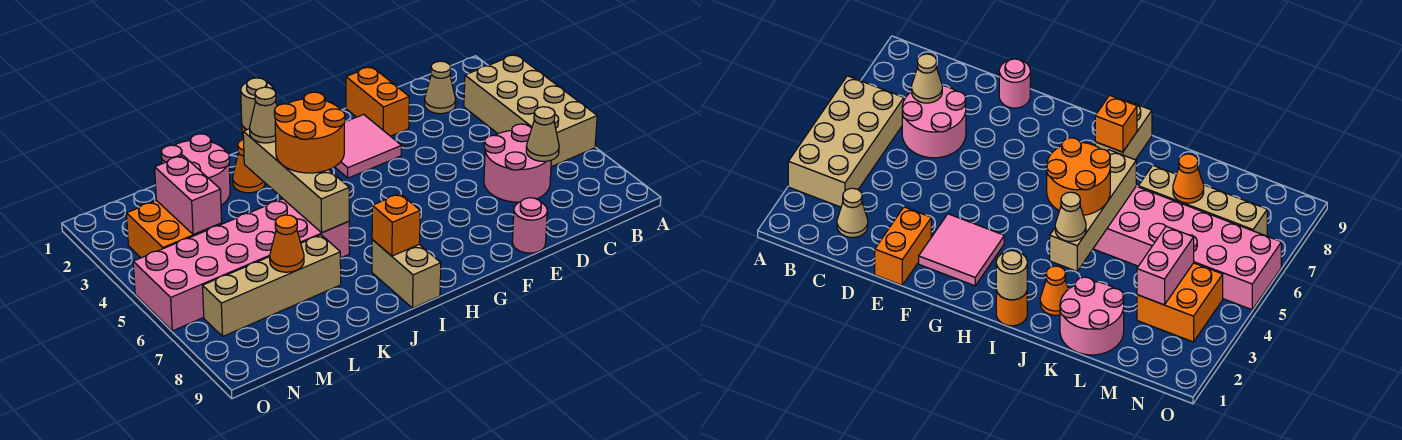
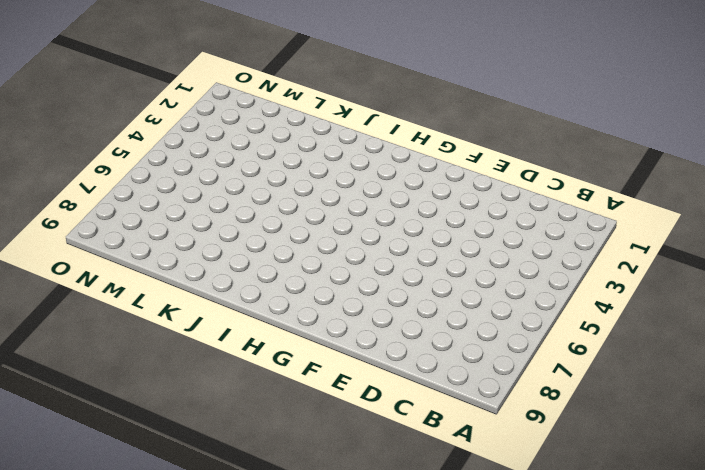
none -> tan 2x4 brick [464,54,597,167]
none -> tan 1x1 cone [424,61,456,114]
none -> pink 2x2 round brick [484,124,551,202]

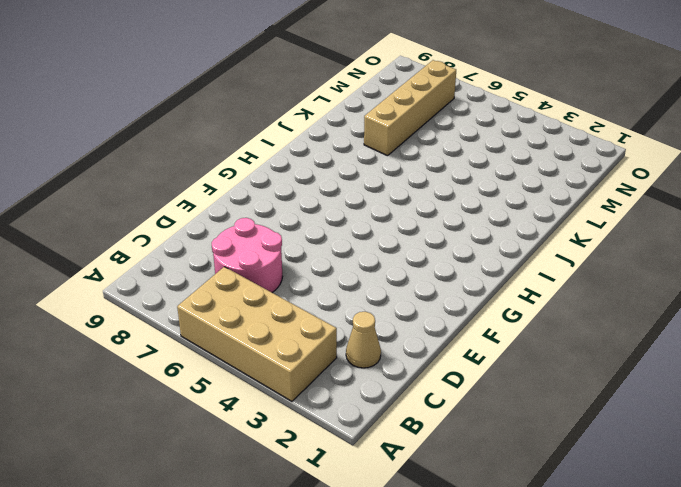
none -> orange 1x2 brick [346,67,409,136]
none -> pink 1x1 round brick [512,198,547,253]
none -> pink 2x2 tile [335,114,402,178]

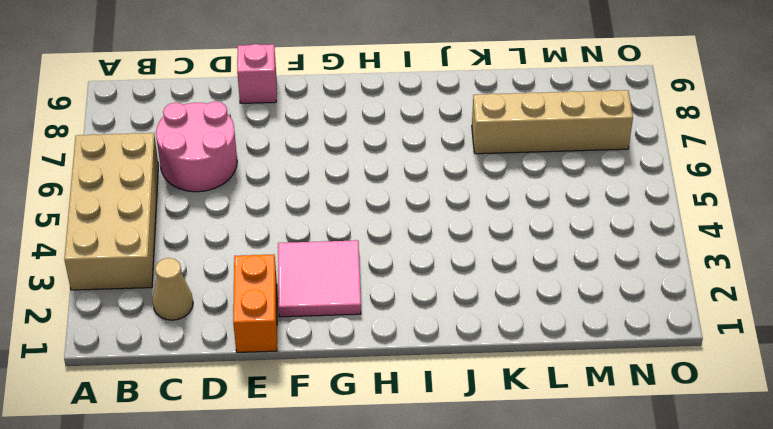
pink 1x1 brick [237,44,276,103] -> pink 1x1 round brick [512,198,547,253]
none -> orange 1x1 round brick [996,291,1027,326]
none -> tan 1x2 brick [372,240,441,308]
none -> orange 1x1 cone [233,140,265,193]

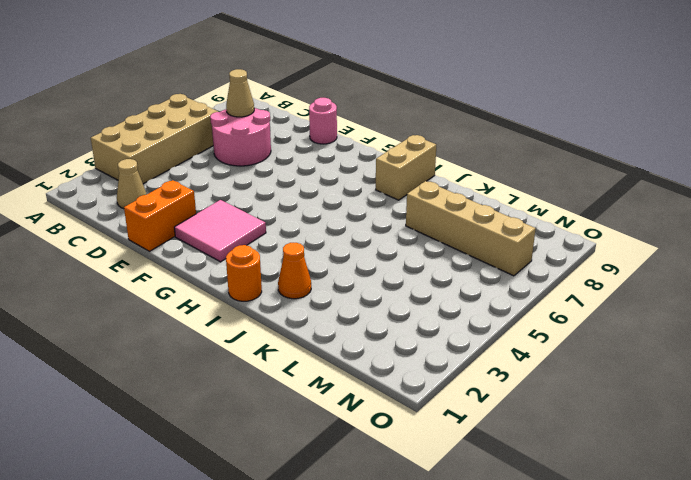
none -> pink 2x6 brick [133,199,349,331]
none -> pink 2x2 round brick [161,134,230,205]
none -> orange 2x2 brick [126,201,222,258]

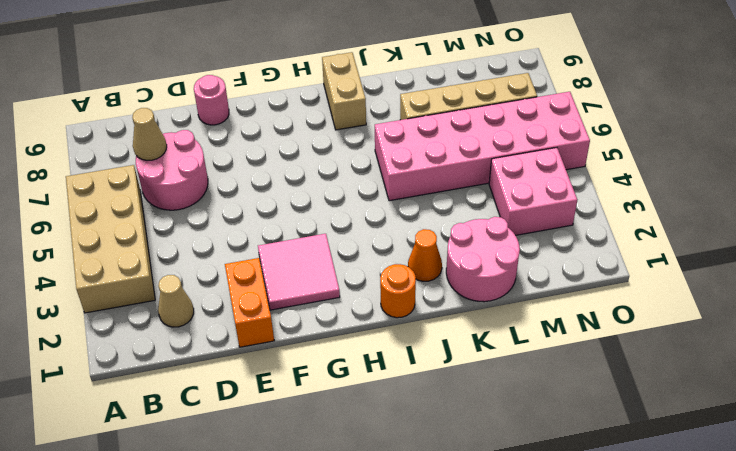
pink 2x2 brick [489,148,577,235] -> orange 2x2 brick [126,201,222,258]
none -> tan 1x1 round brick [241,78,273,130]
none -> orange 1x1 brick [372,194,420,256]
none -> tan 1x4 brick [243,129,349,233]

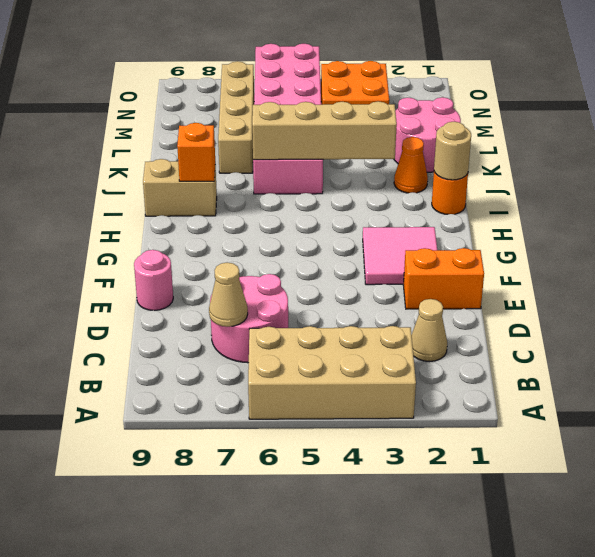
none -> orange 1x1 cone [270,215,304,272]
none -> pink 1x2 brick [155,156,222,235]
none -> orange 2x2 round brick [274,92,345,173]

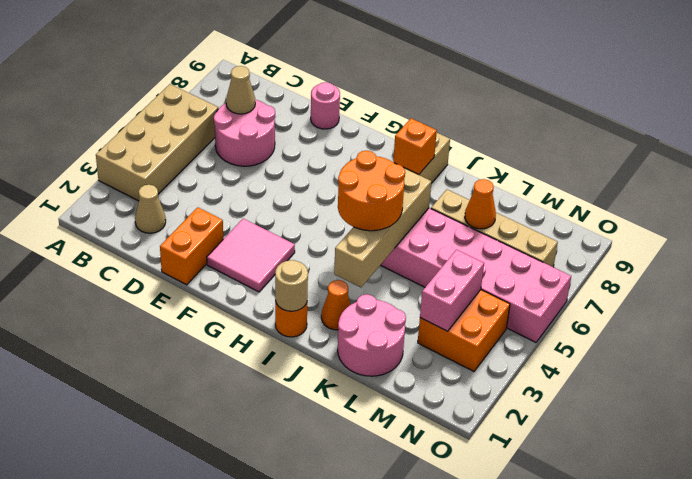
none -> tan 1x1 cone [250,87,277,143]

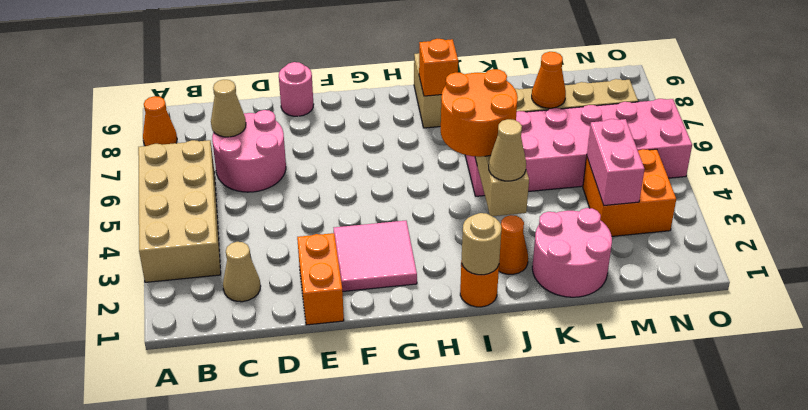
orange 1x1 cone [143,96,177,146] -> none

